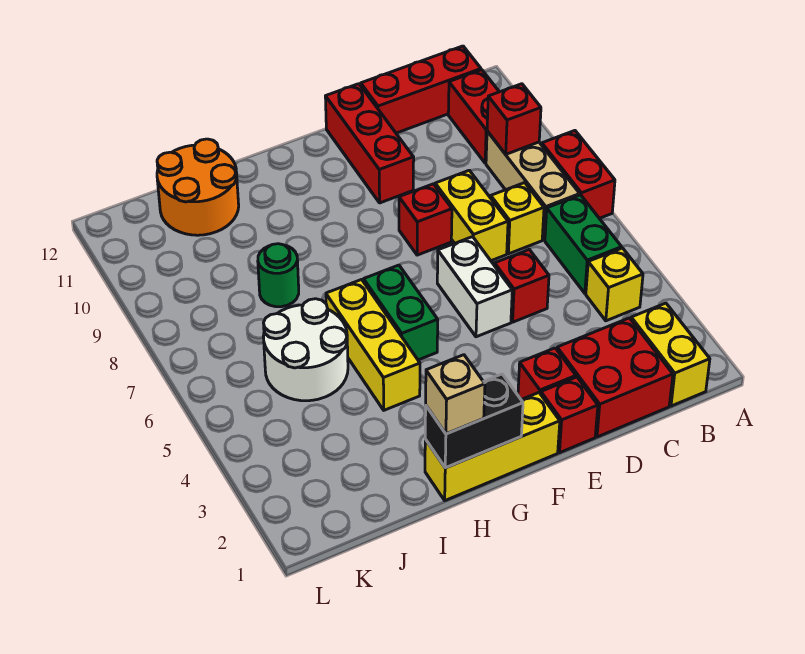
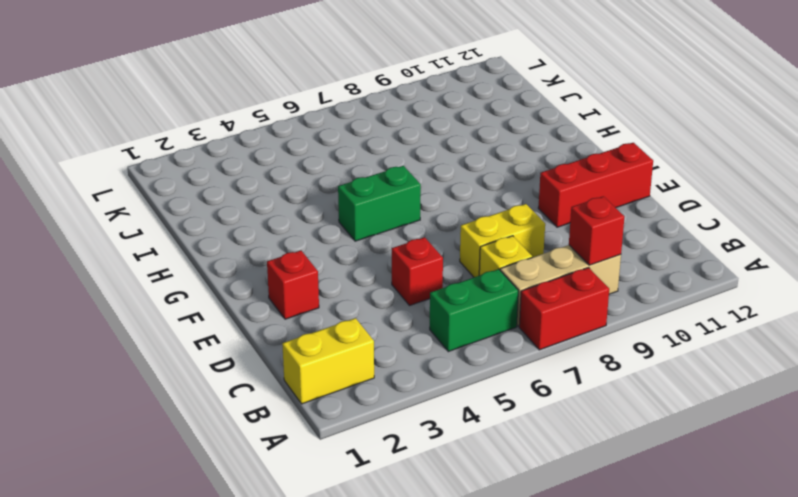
none -> yellow 1x1 brick [586,248,643,321]
none -> red 1x2 brick [448,70,499,163]
none -> red 1x3 brick [361,46,481,133]

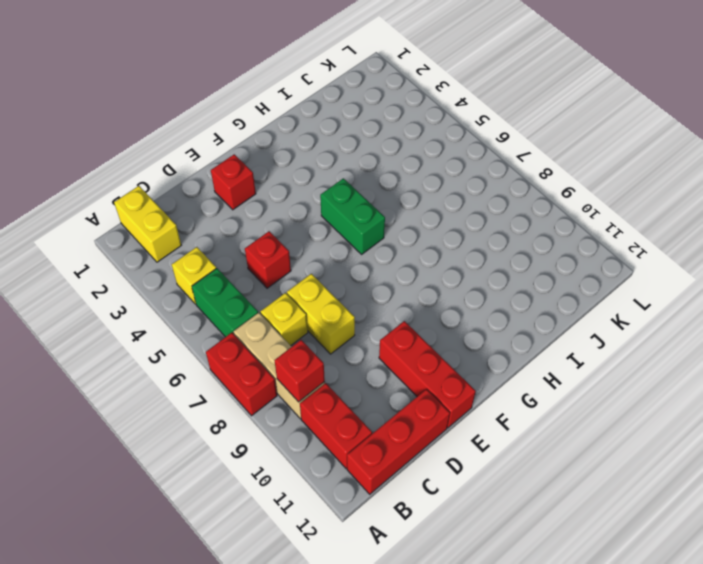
none -> red 2x2 brick [557,318,673,437]
none -> red 1x1 brick [541,377,598,453]
none -> white 1x2 brick [437,237,512,337]

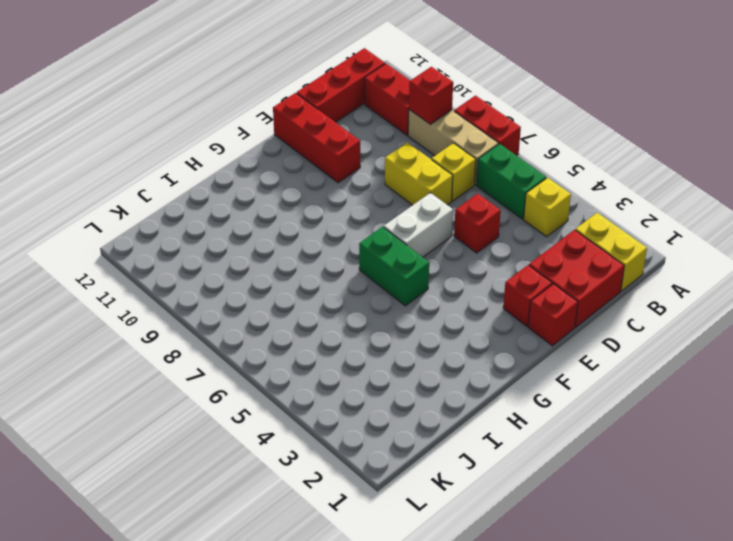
white 1x2 brick [384,193,453,257] -> white 1x2 brick turned to [437,237,512,337]
none -> red 1x1 brick [399,184,452,255]
none -> yellow 1x3 brick [425,393,560,500]
none -> yellow 1x3 brick [326,280,420,410]

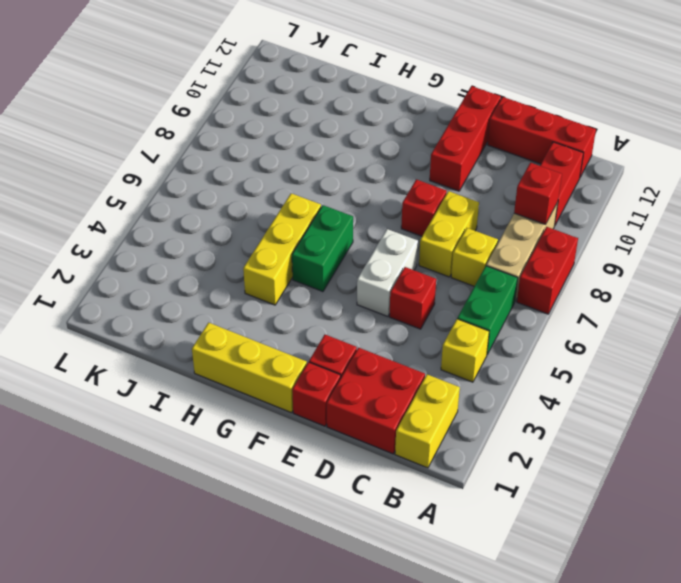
none -> white 2x2 round brick [263,299,348,401]
none -> green 1x1 round brick [258,244,299,307]
none -> orange 2x2 round brick [157,139,239,235]

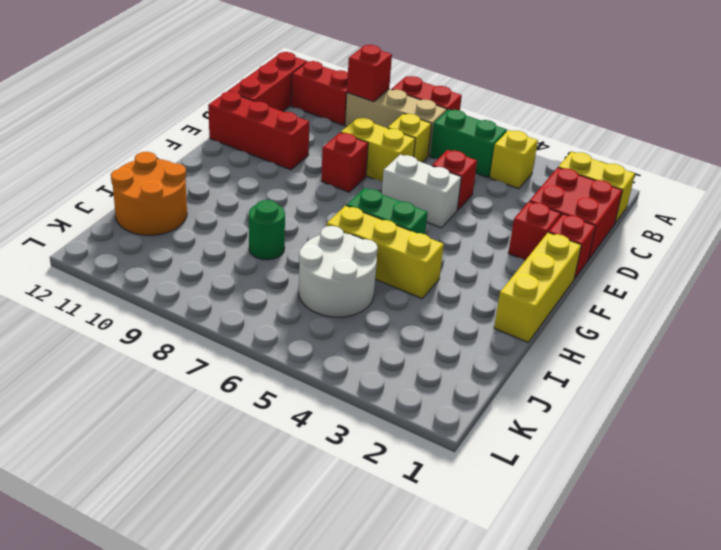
none -> black 1x2 brick [425,374,523,468]
none -> tan 1x1 brick [426,355,485,434]

